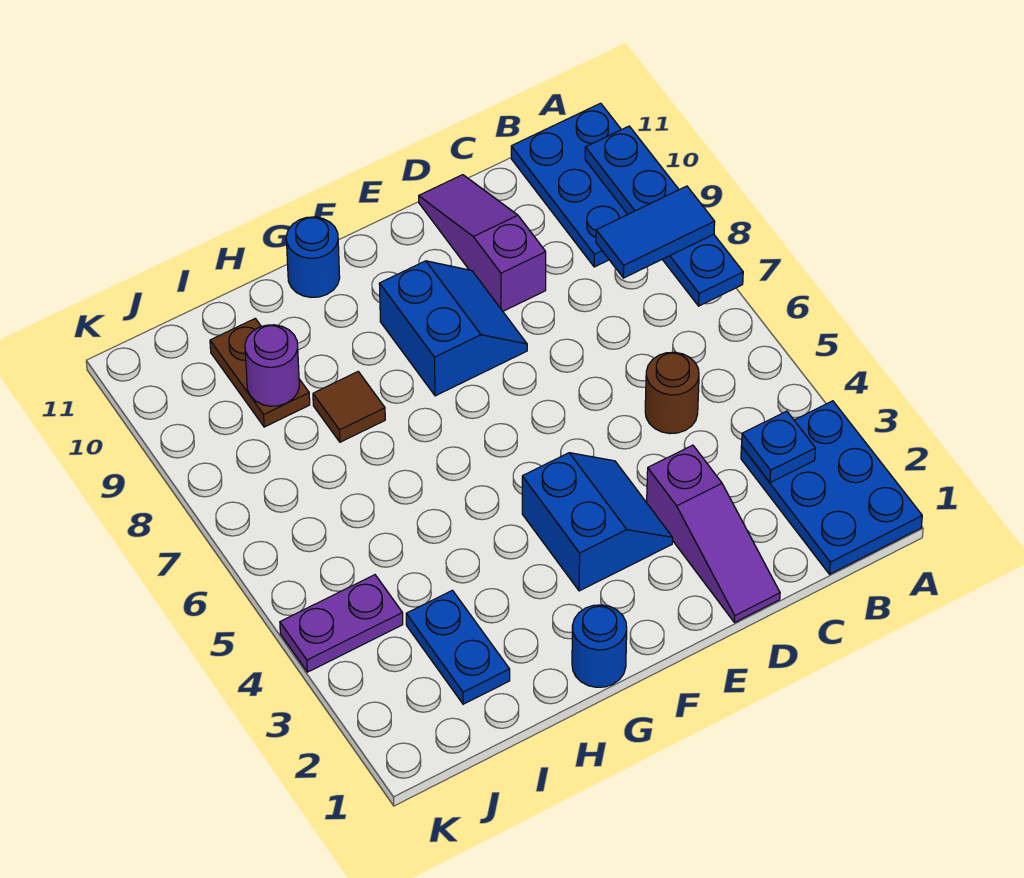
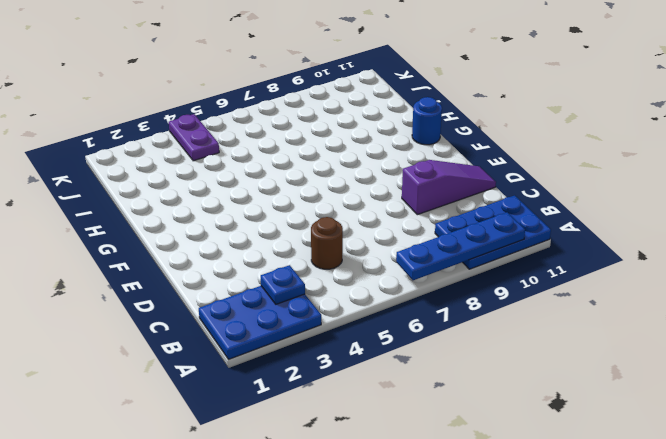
none -> purple 1x3 slope [647,445,780,623]
none -> blue 2x2 slope [522,453,673,591]
none -> blue 2x2 slope [379,261,527,396]

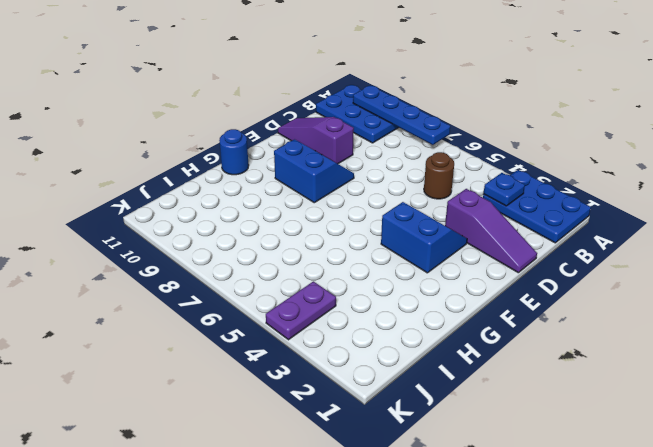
none -> blue 1x1 round brick [572,605,627,687]
none -> brown 1x1 tile [313,372,385,442]
none -> blue 1x2 plate [406,590,510,704]

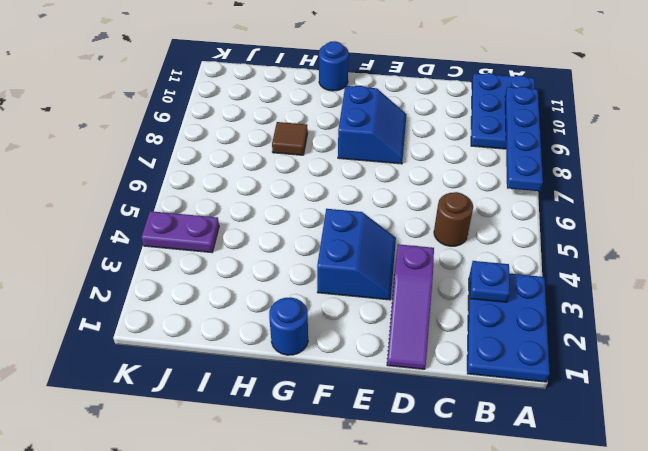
none -> purple 1x3 slope [419,175,546,311]
none -> blue 1x2 plate [406,590,510,704]
none -> brown 1x2 plate [210,319,310,427]

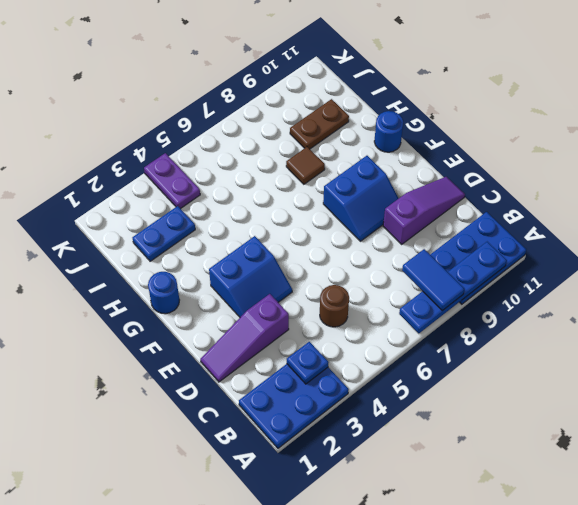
none -> purple 1x1 round brick [245,325,299,406]

